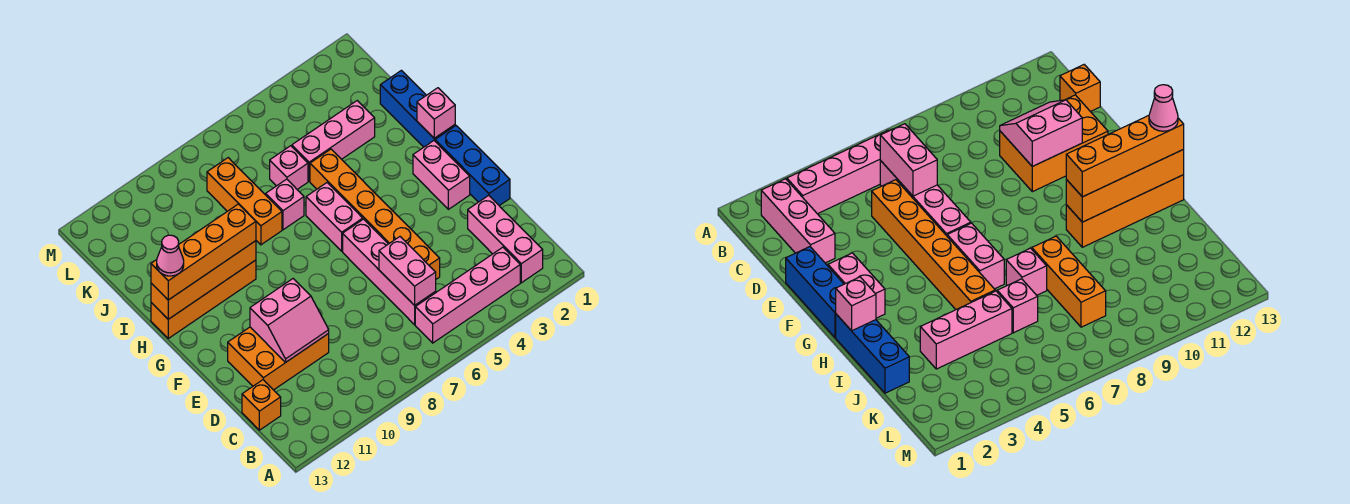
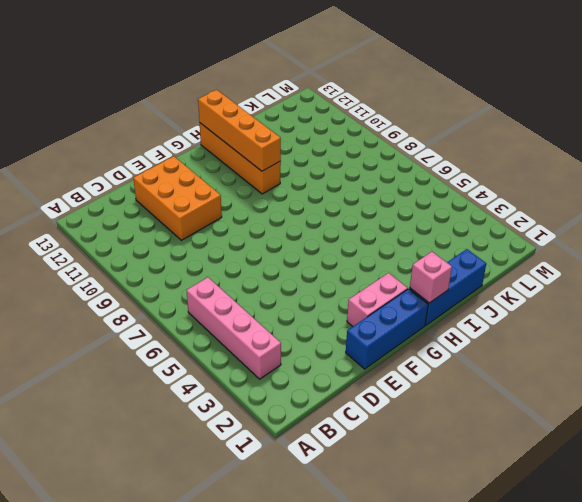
none -> pink 1x3 brick [468,195,543,283]
none -> pink 1x4 brick [343,219,436,325]
none -> orange 1x1 brick [242,380,281,430]

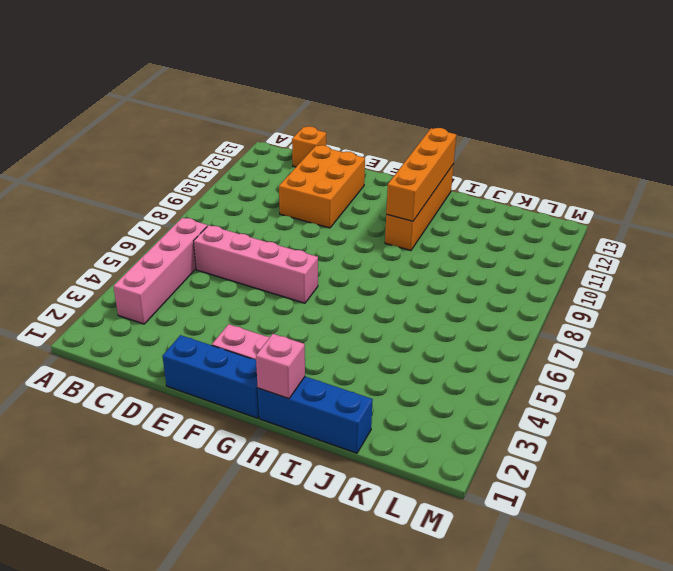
none -> pink 1x3 brick [468,195,543,283]
none -> orange 1x6 brick [310,149,440,279]
none -> pink 1x2 brick [306,183,363,251]

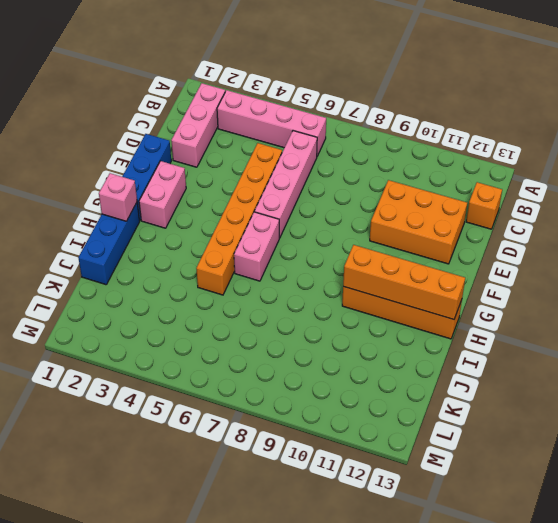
none -> pink 1x1 brick [266,179,304,230]
none -> orange 1x3 brick [207,158,282,245]
none -> pink 1x3 brick [292,101,375,181]

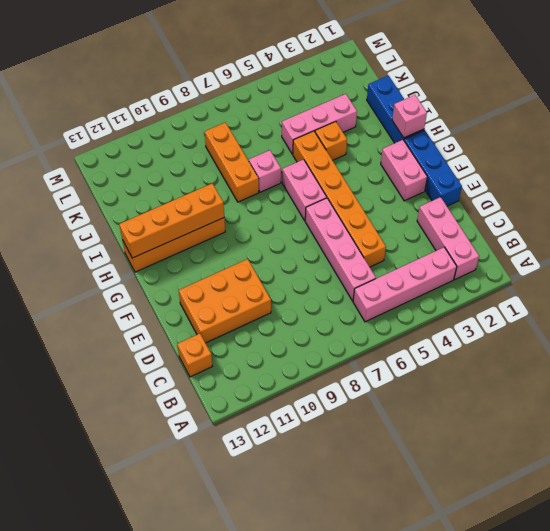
orange 1x1 brick [315,122,347,160] -> none
none -> pink 1x1 brick [270,146,308,189]
none -> pink 1x2 brick [379,237,436,306]
none -> pink 2x2 slope [250,279,329,363]

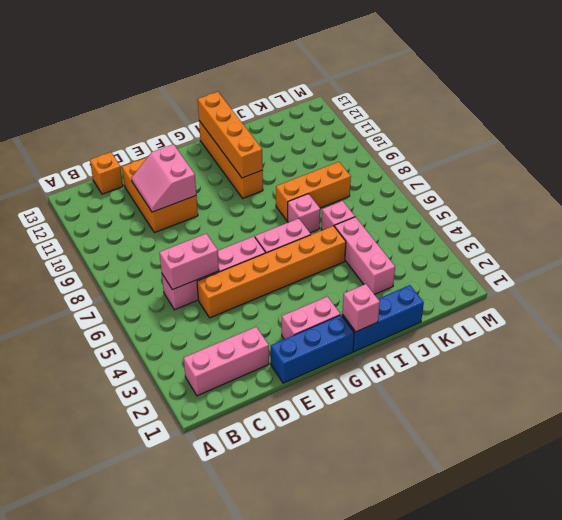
none -> pink 1x4 brick [415,247,520,343]
none -> orange 1x4 brick [151,204,256,300]
none -> pink 1x1 cone [157,235,184,276]

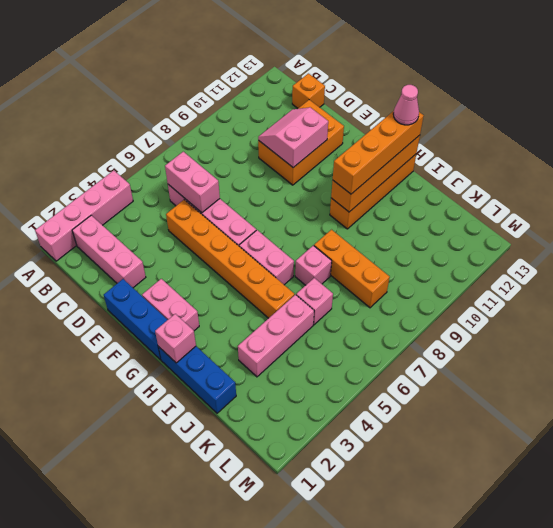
pink 1x4 brick [35,170,133,261] -> pink 1x4 brick moved to [415,247,520,343]

